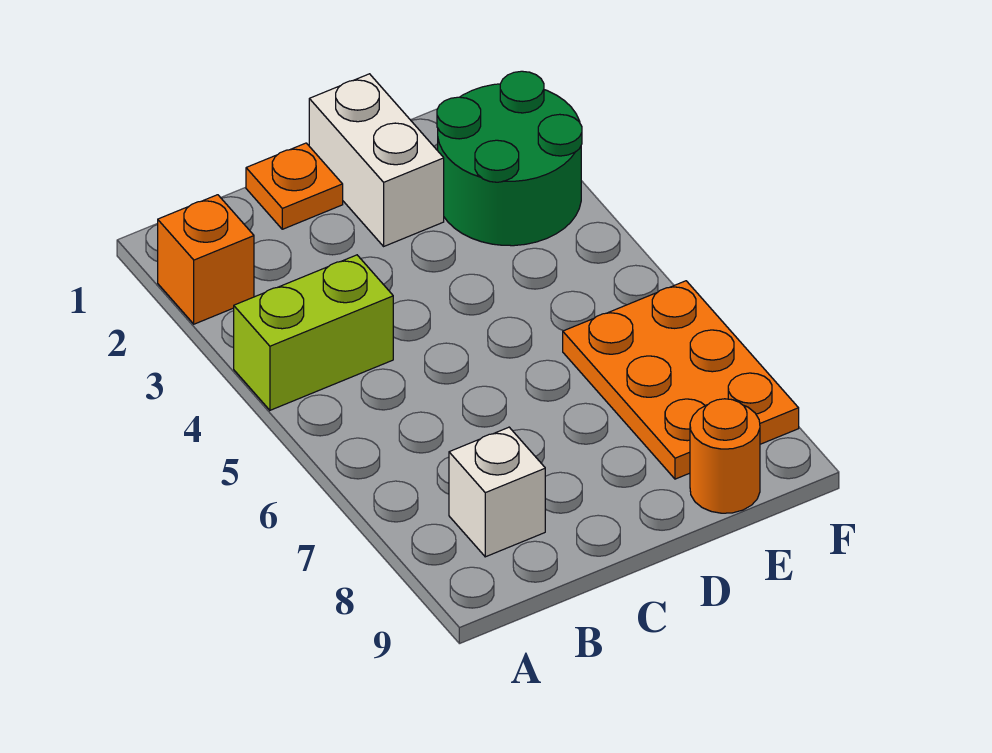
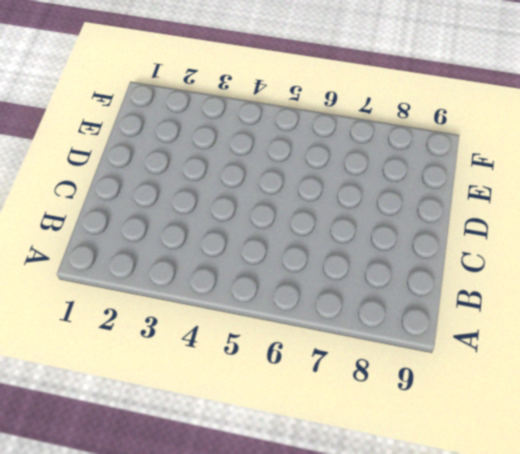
none -> orange 1x1 brick [158,195,254,324]
none -> lime 1x2 brick [234,255,393,410]

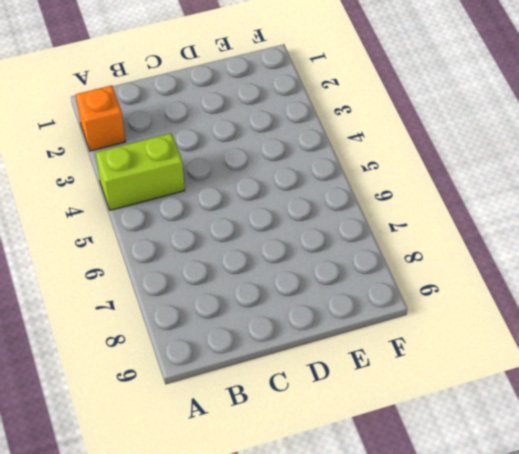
none -> white 1x1 brick [449,427,545,557]
none -> orange 1x1 plate [246,143,343,229]

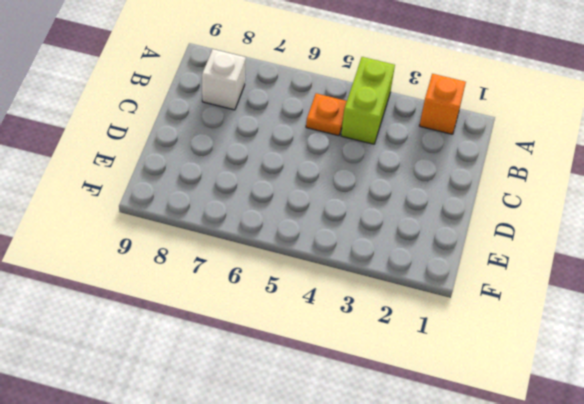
orange 1x1 plate [306,93,347,136] -> orange 1x1 plate moved to [246,143,343,229]
none -> white 1x2 brick [309,74,444,246]
none -> green 2x2 round brick [437,71,582,246]

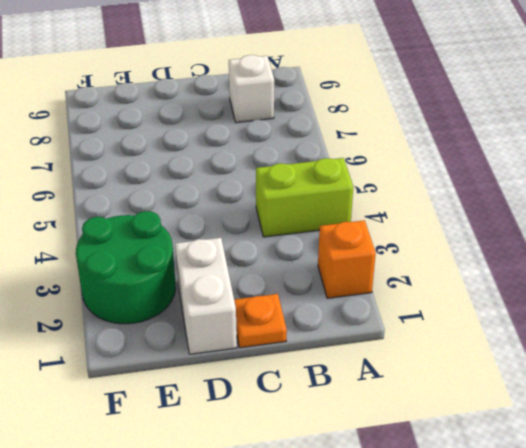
none -> orange 2x3 plate [563,281,799,479]
none -> orange 1x1 round brick [690,399,760,513]

